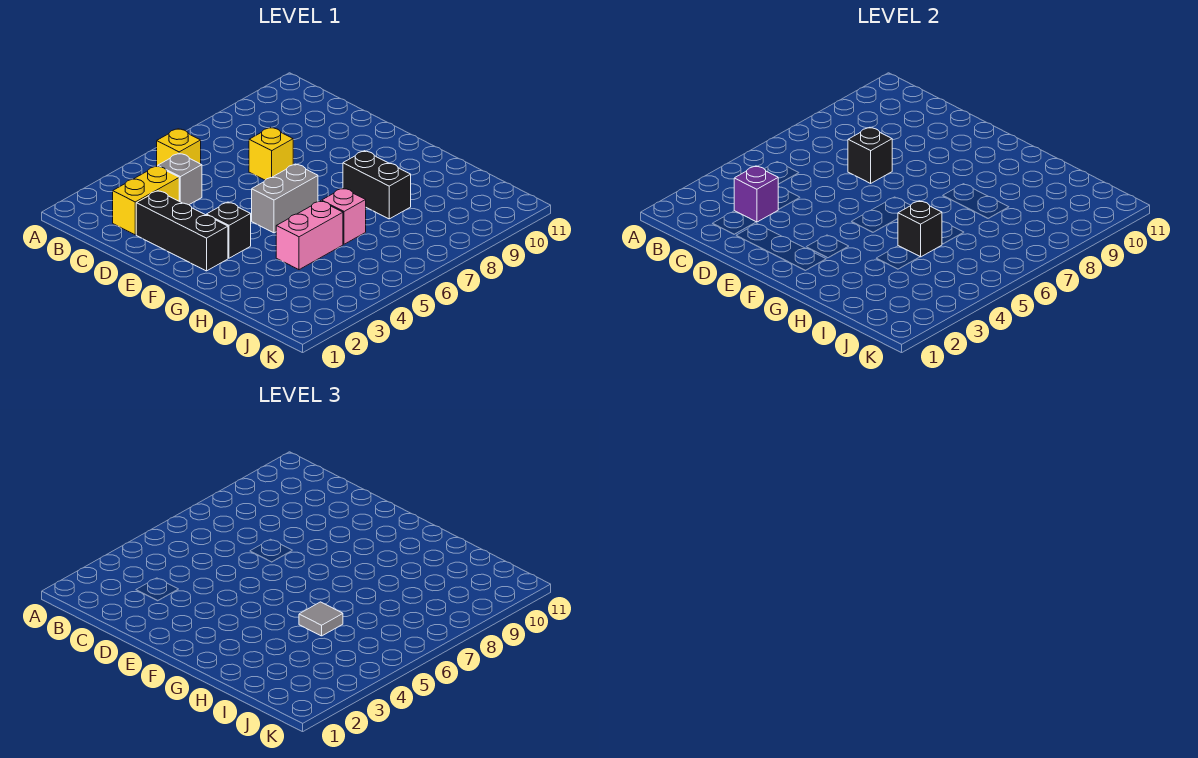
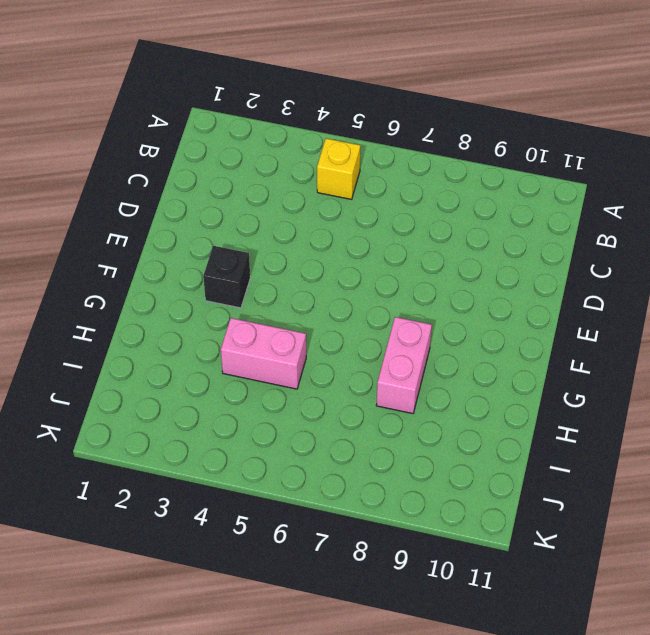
pink 1x2 brick [376,317,432,414] -> black 1x2 brick [343,151,411,219]
none -> yellow 1x2 brick [113,166,179,235]
none -> grey 1x1 brick [158,153,202,205]
none -> black 1x3 brick [136,191,228,271]

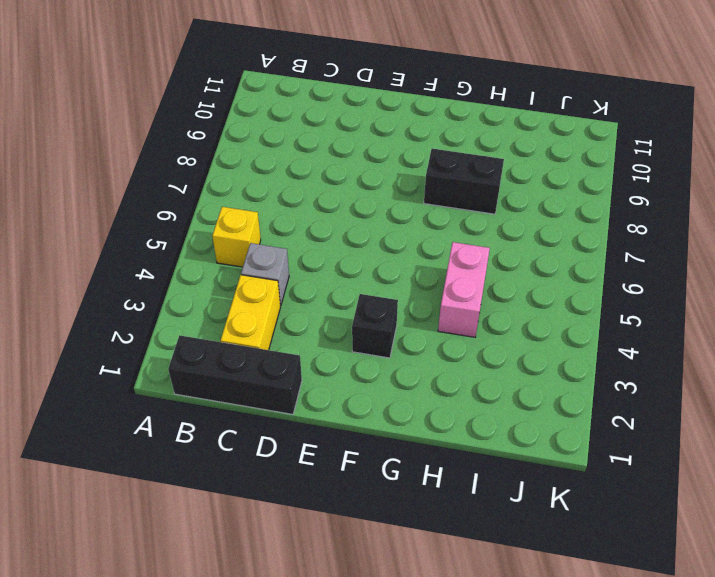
black 1x3 brick [168,335,302,414] -> black 1x3 brick moved to [136,191,228,271]
none -> yellow 1x1 brick [249,127,293,180]
none -> grey 1x2 brick [252,164,318,233]
none -> pink 1x1 brick [322,188,366,244]

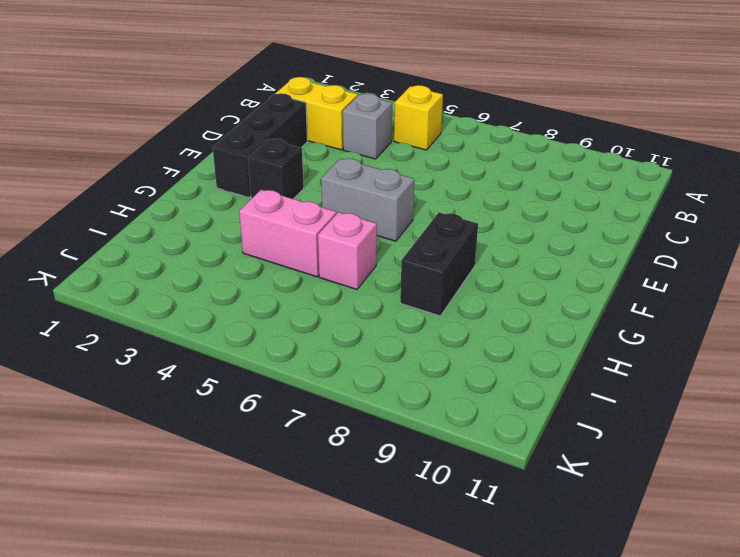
none -> yellow 1x1 brick [249,127,293,180]
none -> purple 1x1 brick [734,166,778,222]
none -> black 1x1 brick [848,127,892,183]

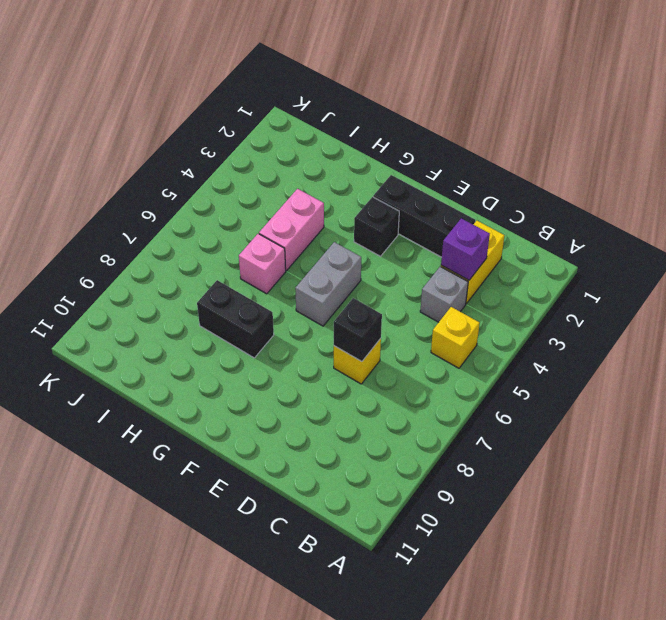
none -> black 1x1 brick [898,201,942,257]
none -> grey 1x1 tile [299,602,343,636]

